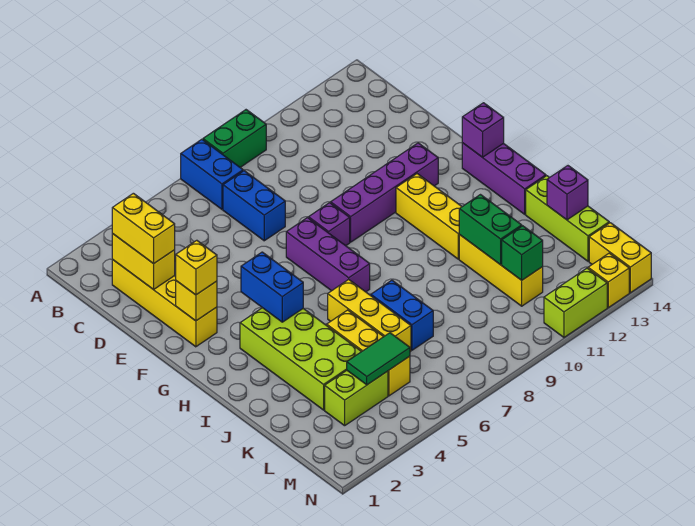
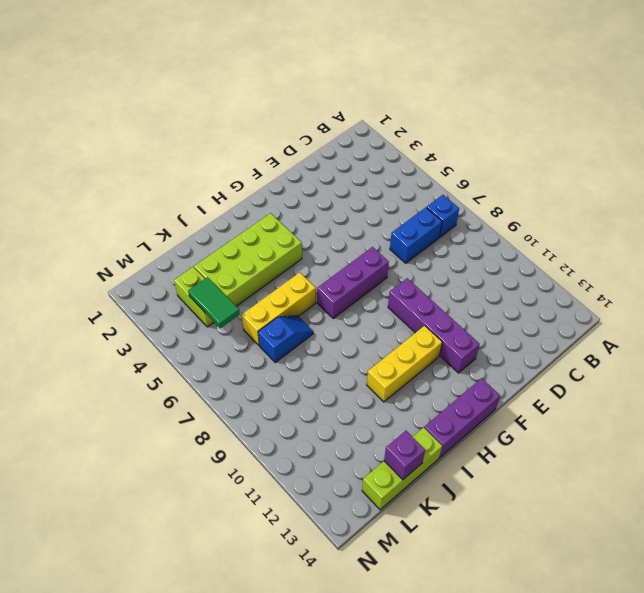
blue 1x1 brick [427,195,459,237] -> blue 1x2 brick [181,139,243,209]
blue 1x2 slope [258,316,313,362] -> blue 1x2 brick [371,280,433,350]
none -> green 1x2 brick [203,110,266,167]
none -> yellow 1x4 brick [112,259,217,347]
none -> purple 1x1 brick [309,203,350,246]

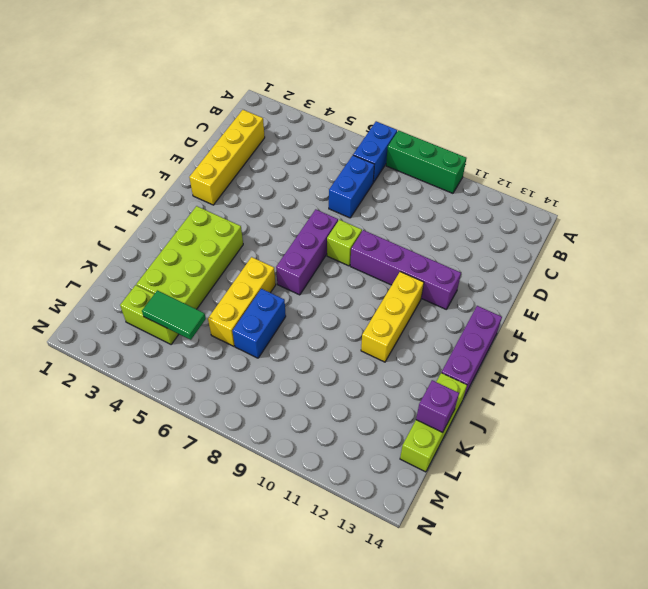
green 1x3 brick [386,130,466,193] -> green 1x2 brick [203,110,266,167]
lime 1x1 brick [327,220,362,266] -> purple 1x1 brick [309,203,350,246]
none -> yellow 1x3 brick [327,310,410,396]
none -> yellow 1x3 brick [459,235,543,306]
none -> yellow 1x2 brick [589,223,651,293]

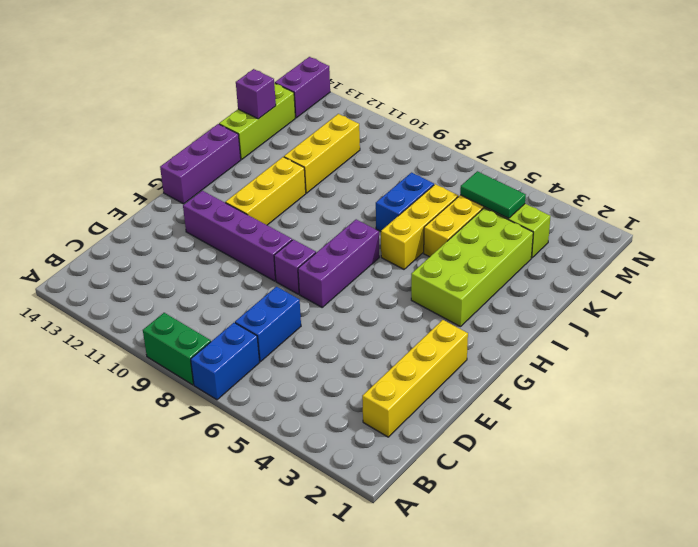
purple 1x2 brick [275,57,330,118] -> yellow 1x2 brick [589,223,651,293]
none -> lime 1x2 brick [544,268,607,337]
none -> yellow 1x1 brick [588,253,629,308]
none -> yellow 1x2 brick [112,234,175,290]

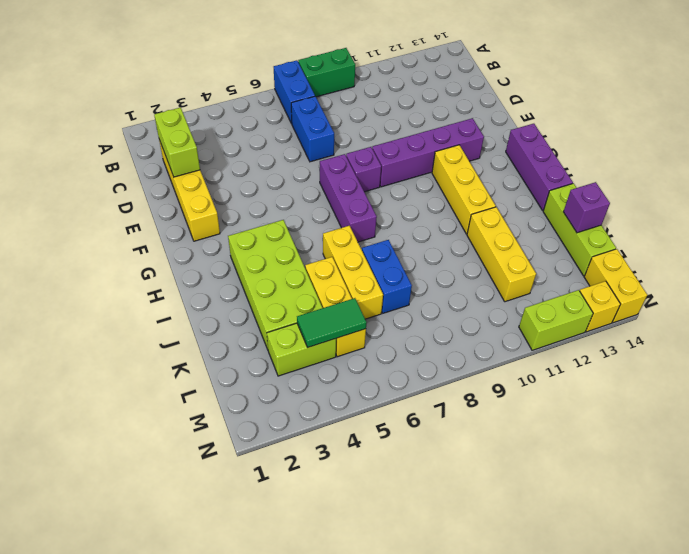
lime 1x2 brick [154,108,200,177] -> yellow 1x2 brick [112,234,175,290]
none -> yellow 1x1 brick [176,281,217,321]
none -> blue 1x2 brick [241,252,303,322]
none -> purple 1x1 brick [462,103,504,157]

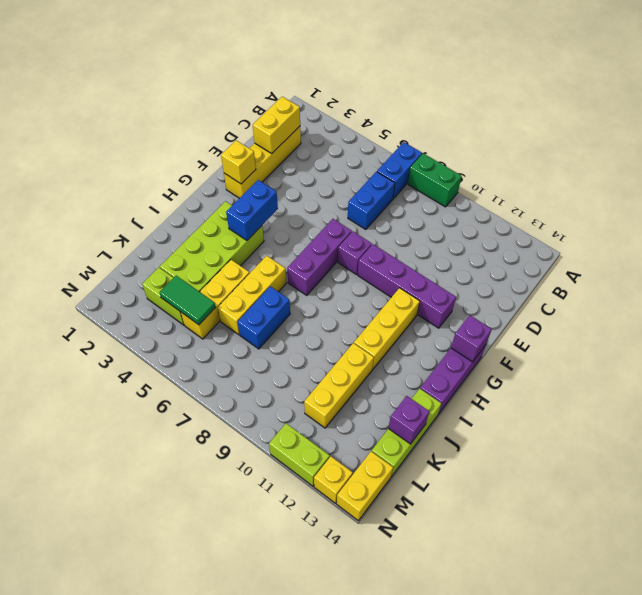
none -> green 1x2 brick [459,195,522,265]
none -> green 1x1 brick [502,226,543,280]
none -> yellow 1x2 brick [112,193,175,264]

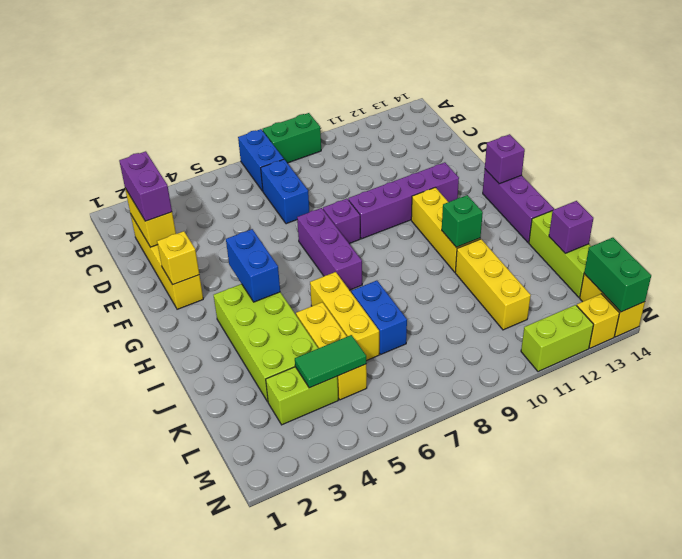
purple 1x2 brick [119,151,172,221] -> yellow 1x2 brick [112,193,175,264]
green 1x1 brick [442,195,483,247] -> green 1x1 brick moved to [502,226,543,280]
green 1x2 brick [584,238,651,312] -> green 1x2 brick moved to [459,195,522,265]
none -> yellow 1x1 brick [176,240,217,295]

